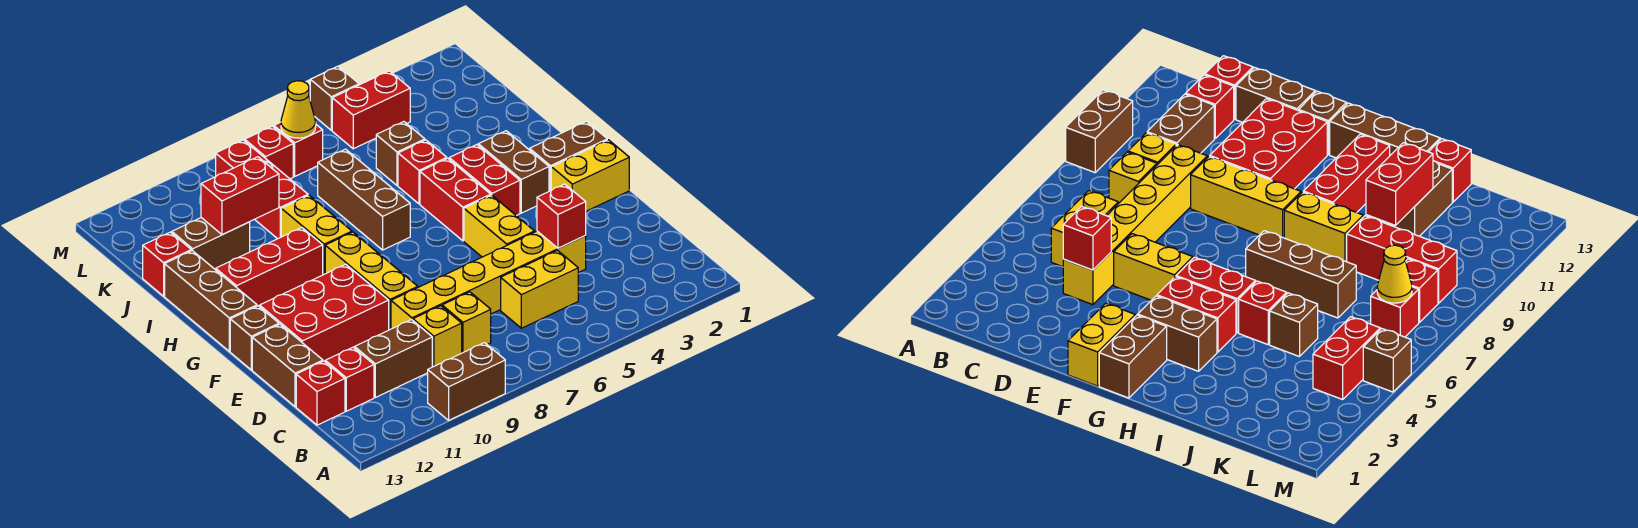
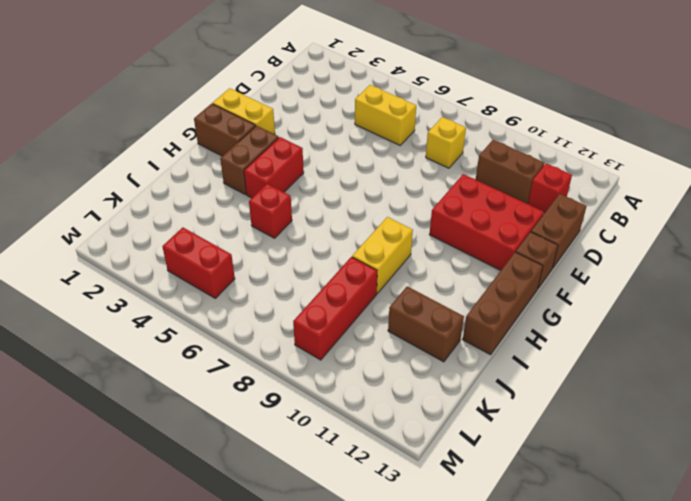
none -> brown 1x2 brick [428,343,505,420]
none -> yellow 1x1 brick [413,306,462,367]
none -> red 1x1 brick [296,361,345,425]
none -> yellow 1x6 brick [391,231,586,329]

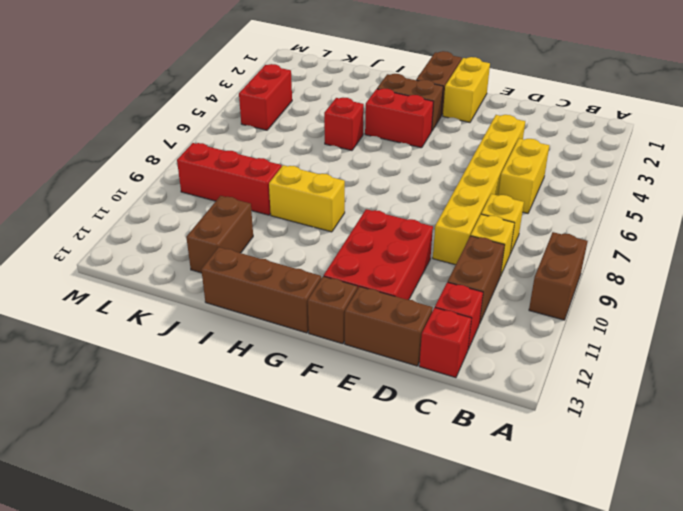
none -> yellow 1x2 brick [464,195,535,257]
none -> yellow 1x3 brick [325,232,418,330]
none -> red 1x2 brick [420,158,491,241]
none -> brown 1x3 brick [318,149,410,250]

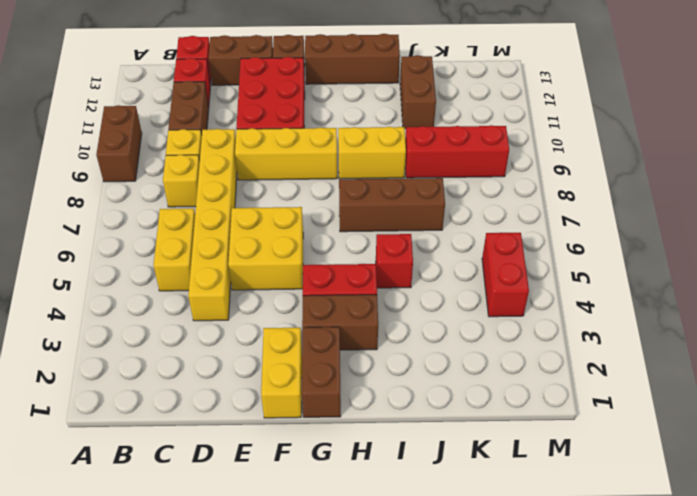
yellow 2x2 brick [228,207,303,290] -> yellow 1x2 brick [464,195,535,257]
none -> red 1x2 brick [420,158,491,241]
none -> red 1x3 brick [216,228,323,307]
none -> brown 1x1 brick [376,122,425,186]
none -> red 1x1 brick [143,232,191,296]

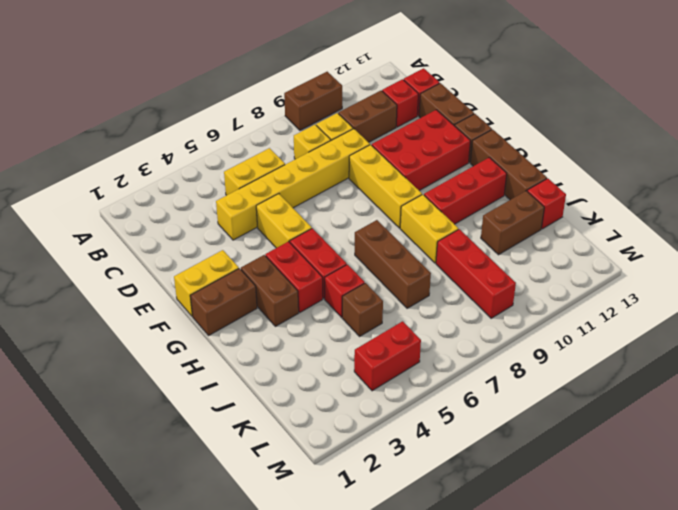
none -> red 1x1 brick [274,122,323,176]
none -> red 1x1 brick [245,126,293,179]
none -> brown 1x1 brick [310,66,359,130]
none -> red 1x1 brick [537,184,586,248]

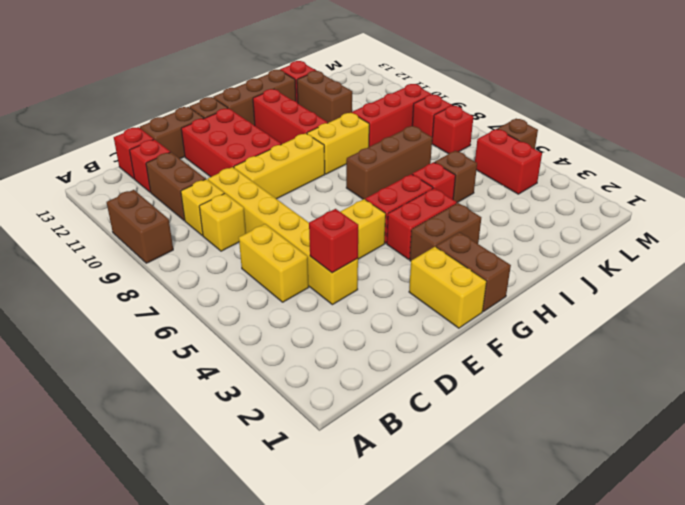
none -> red 1x2 brick [201,157,279,235]
none -> yellow 1x1 cone [281,81,316,138]

